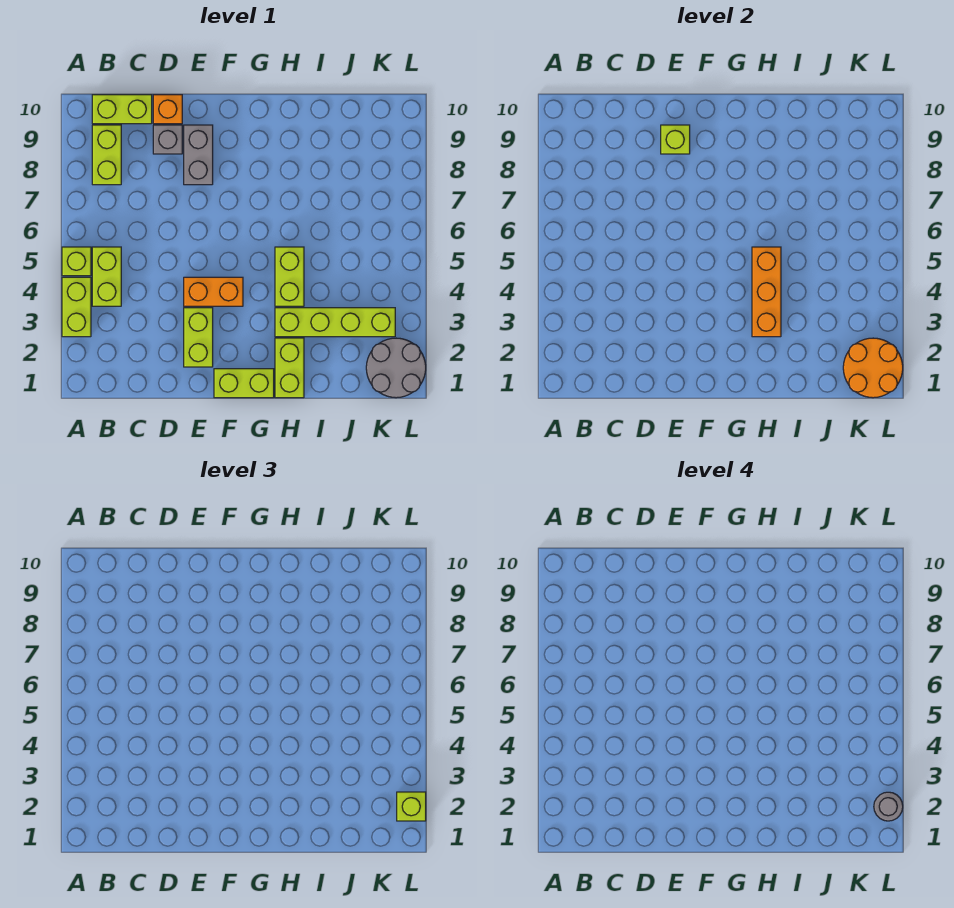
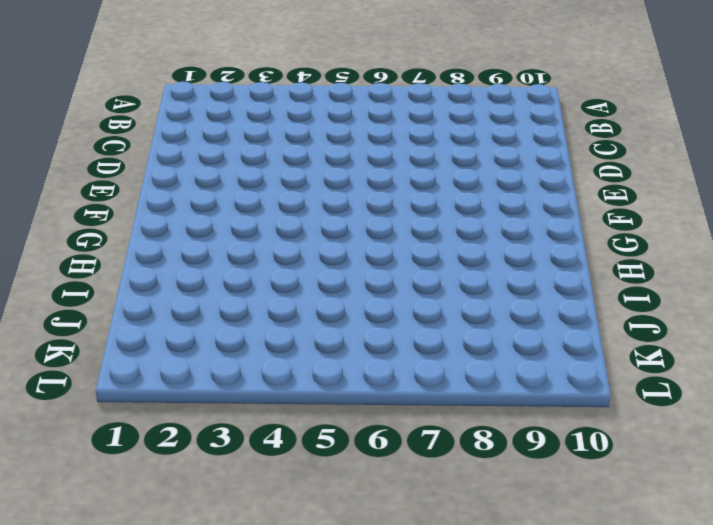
none -> lime 1x2 brick [62,277,91,337]
none -> lime 1x1 brick [62,247,91,276]
none -> lime 1x2 brick [92,247,121,306]

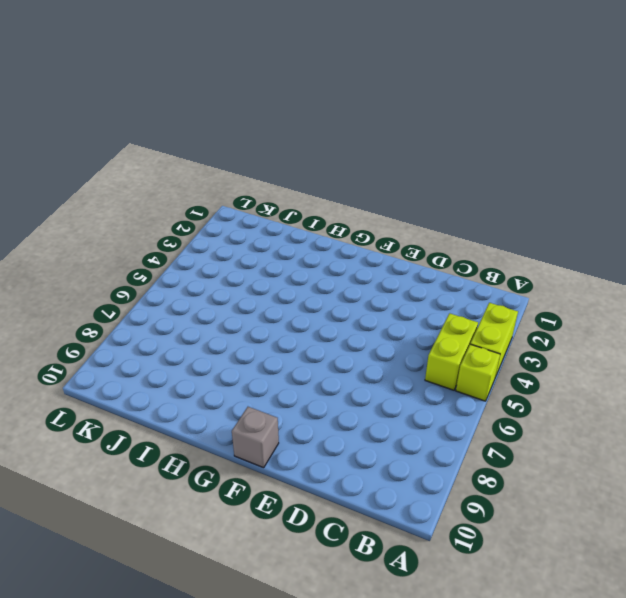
grey 1x1 brick [232,407,279,468] -> grey 1x1 brick moved to [153,125,182,154]
none -> lime 1x2 brick [92,125,121,185]
none -> lime 1x2 brick [92,95,152,124]
none -> orange 1x1 brick [153,95,182,124]

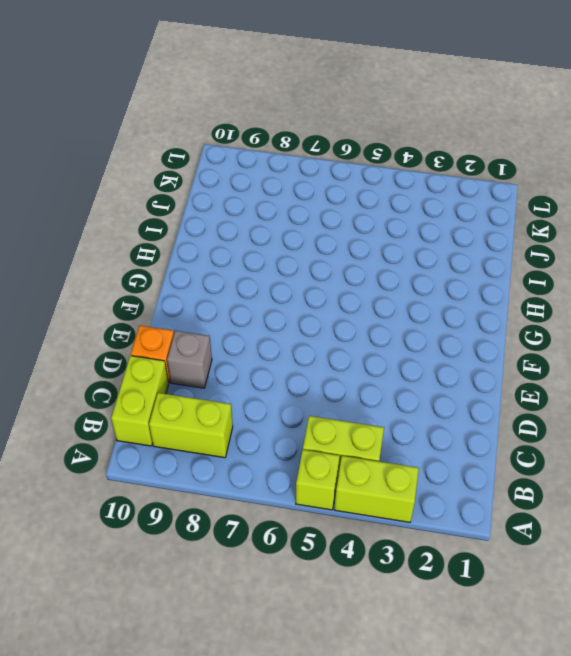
none -> lime 1x2 brick [184,308,213,367]
none -> orange 1x2 brick [184,277,243,306]
none -> grey 1x2 brick [184,125,213,185]

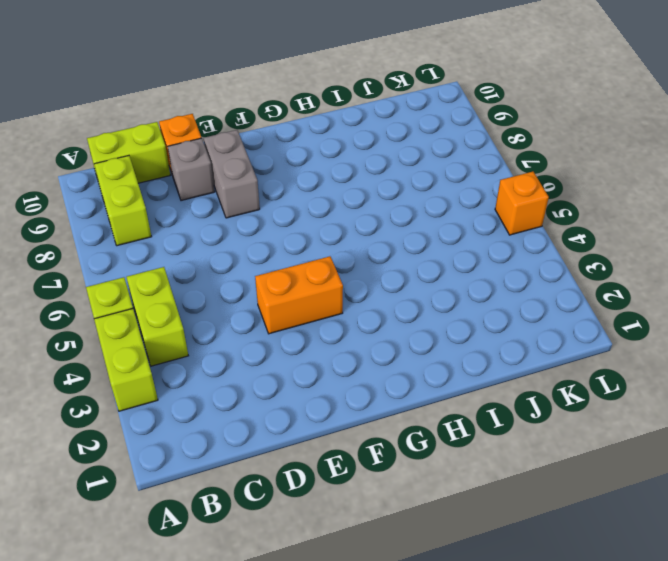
orange 1x1 brick [495,172,549,235] -> none
none -> lime 1x2 brick [184,308,213,367]
none -> lime 1x2 brick [214,369,274,398]
none -> lime 1x2 brick [275,338,304,398]

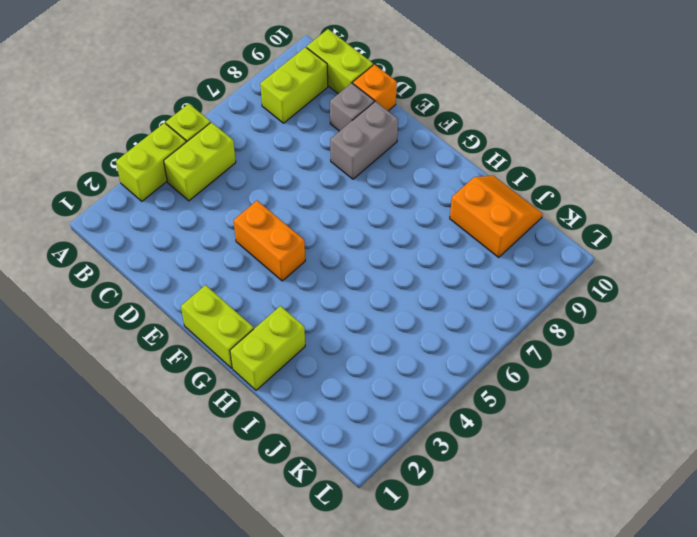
orange 2x2 slope [450,176,543,257] -> none
none -> lime 1x2 brick [184,308,213,367]
none -> lime 1x4 brick [275,308,395,337]
none -> lime 1x2 brick [275,247,304,306]

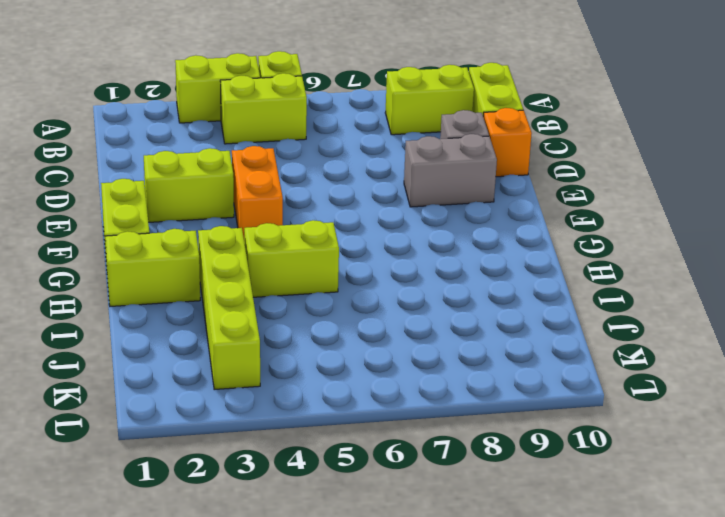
none -> grey 2x2 round brick [366,338,426,398]
none -> lime 1x1 brick [661,125,690,154]
none -> orange 1x3 brick [752,247,781,337]

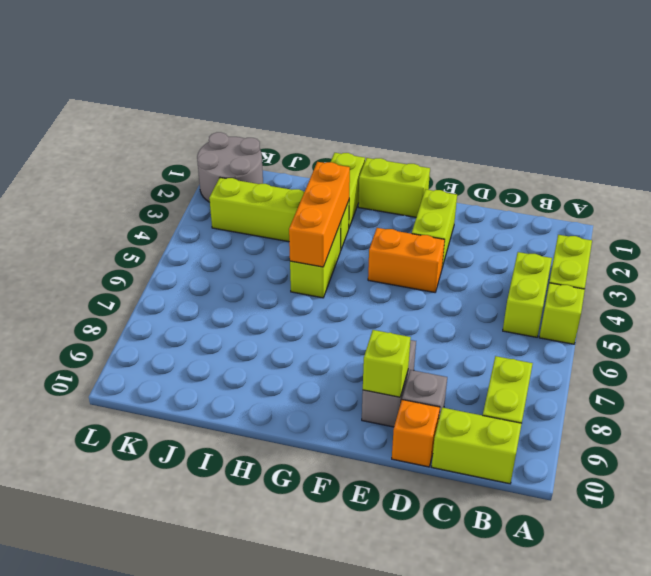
none -> orange 2x2 round brick [843,338,903,398]
none -> lime 1x1 brick [397,792,426,821]
none -> grey 1x1 round brick [874,792,903,821]

